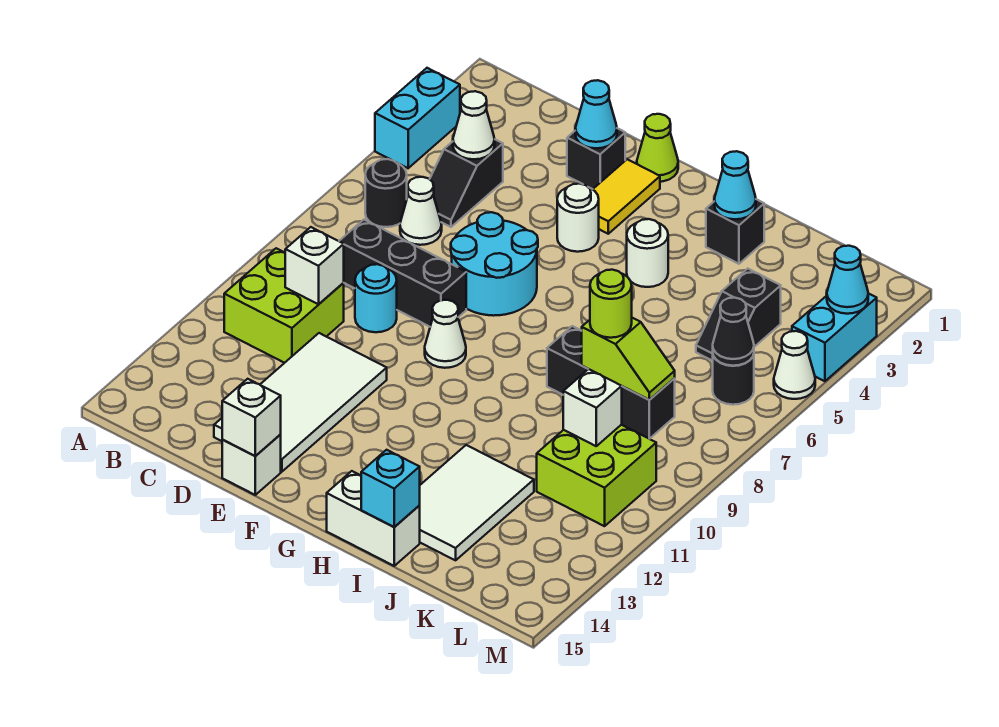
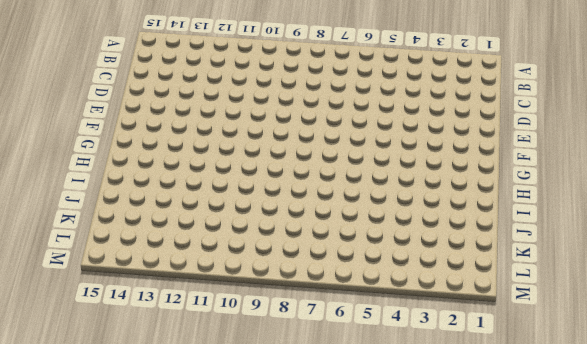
none -> cyan 1x2 brick [375,68,460,168]
none -> black 1x1 round brick [365,159,407,227]
none -> lime 2x2 brick [224,248,344,363]
none -> black 1x2 slope [430,140,503,227]

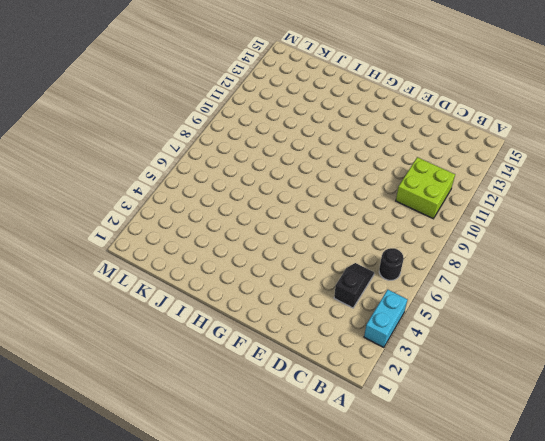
none -> white 1x1 cone [400,177,442,245]
none -> black 1x3 brick [339,220,466,327]
none -> cyan 1x1 round brick [355,264,397,332]
none -> white 2x4 tile [214,333,387,472]

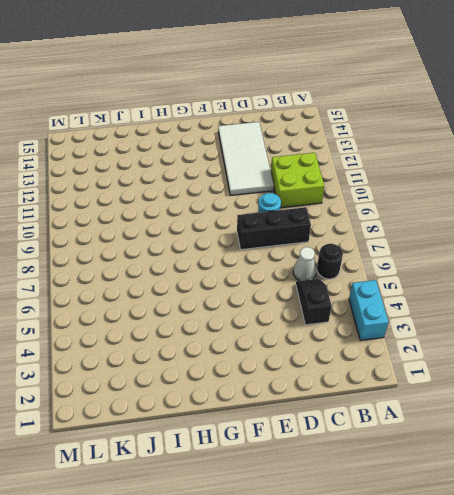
none -> black 1x1 brick [567,128,625,189]
none -> cyan 2x2 round brick [451,212,538,316]
none -> white 1x1 brick [222,435,281,495]
none -> lime 1x1 cone [637,114,678,182]

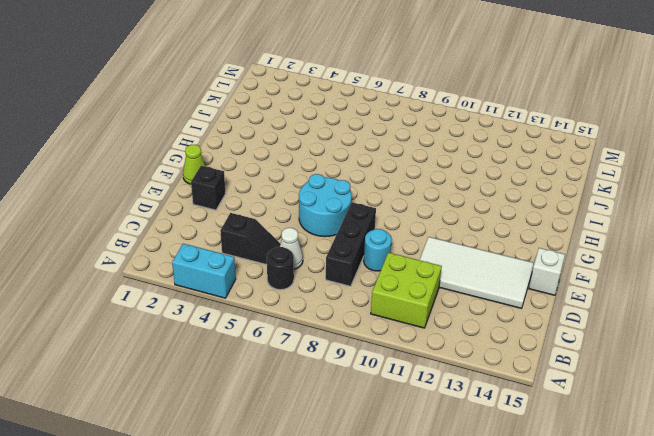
none -> yellow 1x2 tile [593,159,660,234]
none -> white 1x1 round brick [557,184,599,252]
none -> white 1x1 cone [425,300,466,368]
none -> white 1x1 round brick [627,219,668,287]

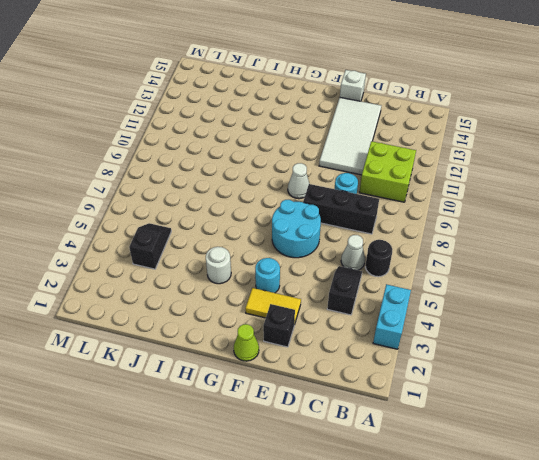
yellow 1x2 tile [245,288,301,325] -> yellow 1x2 tile turned to [593,159,660,234]
cyan 1x1 round brick [255,258,280,293] -> white 1x1 round brick [557,184,599,252]
none -> white 1x2 brick [327,471,420,566]
none -> black 1x1 brick [706,199,764,264]
none -> black 1x3 brick [547,326,675,439]
none -> white 2x3 tile [420,445,534,560]

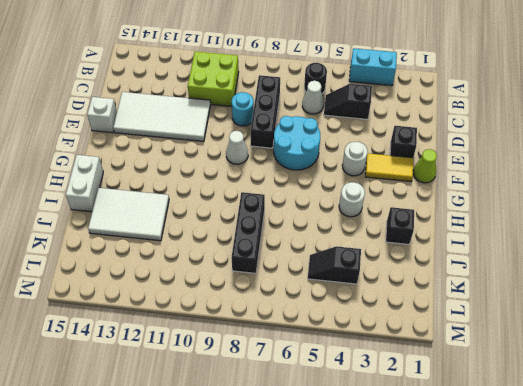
none -> lime 2x2 brick [537,425,656,526]
none -> black 1x1 round brick [713,354,754,405]
none -> cyan 1x2 brick [792,293,877,381]
none -> white 1x1 cone [774,331,815,399]

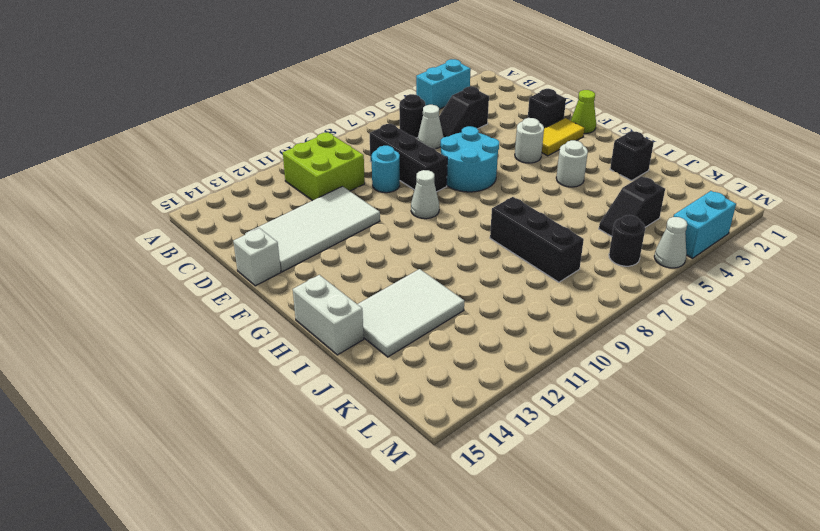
none -> lime 2x2 brick [537,425,656,526]
none -> white 1x1 cone [453,91,495,159]
none -> white 1x1 brick [285,227,344,304]
none -> cyan 1x1 cone [575,80,617,148]

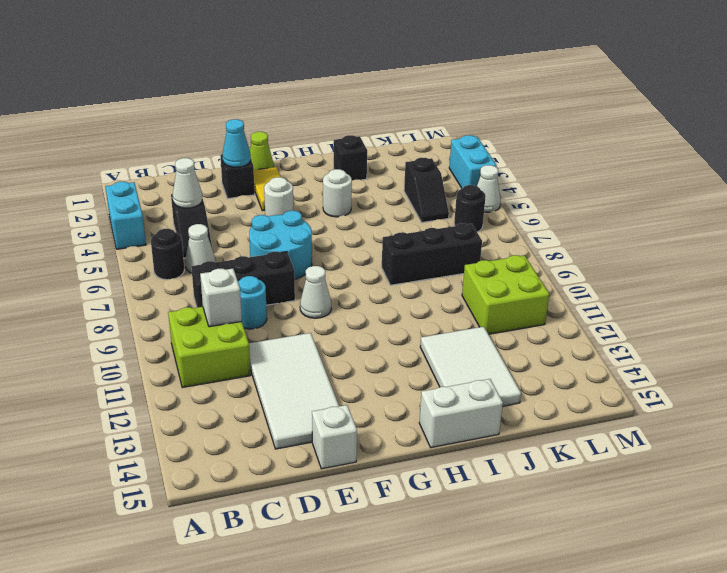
none -> white 1x1 brick [222,379,281,456]
none -> cyan 1x1 cone [714,151,756,219]
none -> cyan 1x1 brick [361,450,420,527]
none -> lime 1x2 slope [582,318,675,400]

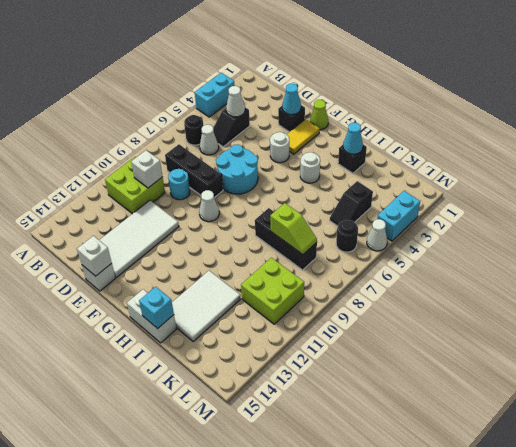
none -> white 1x1 brick [563,369,622,446]
none -> black 1x1 cone [713,298,754,366]
none -> cyan 1x1 cone [826,246,868,314]
none -> lime 1x1 round brick [590,270,632,338]

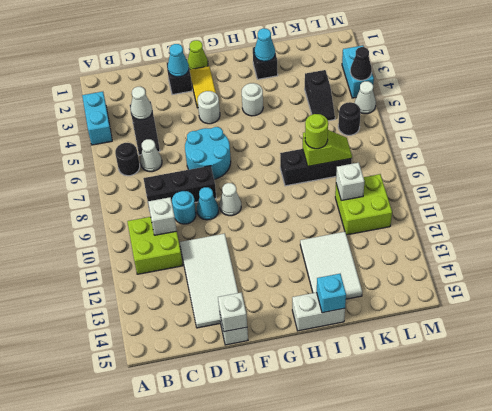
cyan 1x1 cone [197,187,219,220] -> cyan 1x1 cone moved to [826,246,868,314]
black 1x1 cone [350,47,372,80] -> black 1x1 cone moved to [713,298,754,366]

